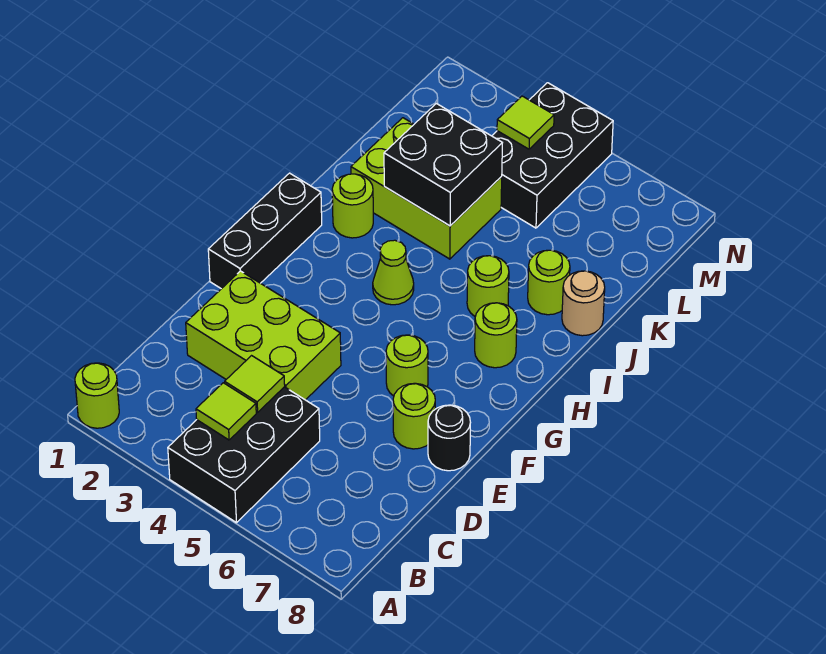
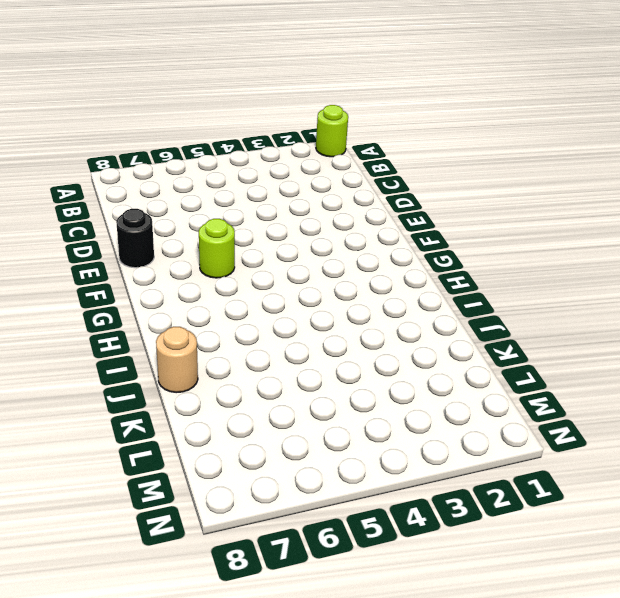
none -> black 2x3 brick [168,387,320,523]
none -> lime 2x3 brick [186,271,341,400]
none -> lime 1x1 round brick [393,383,435,449]

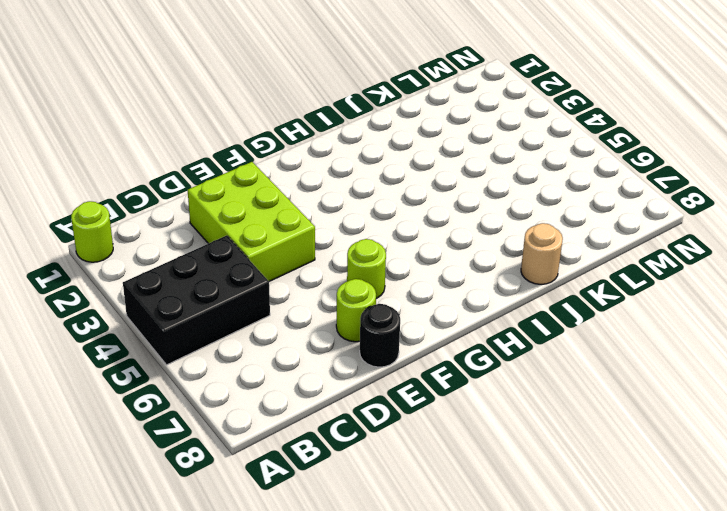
none -> black 1x3 brick [208,173,322,289]
none -> lime 1x1 cone [373,240,414,305]
none -> lime 1x1 round brick [475,303,517,368]

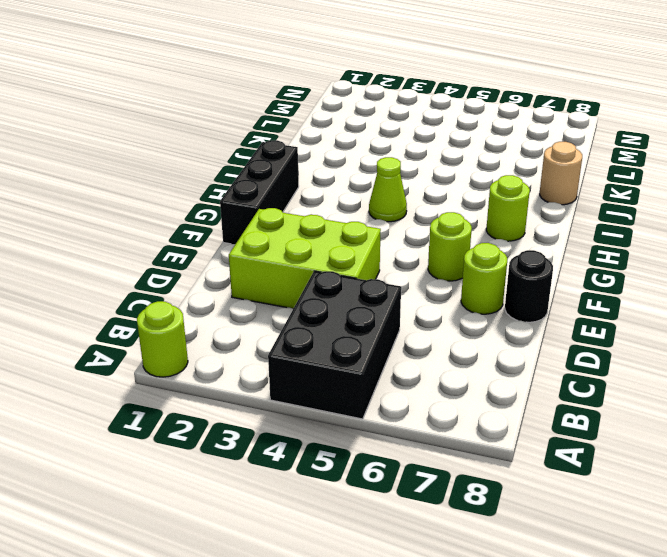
none -> lime 1x1 round brick [332,174,373,238]
none -> lime 1x1 round brick [467,256,509,317]
none -> lime 2x3 brick [351,118,502,259]

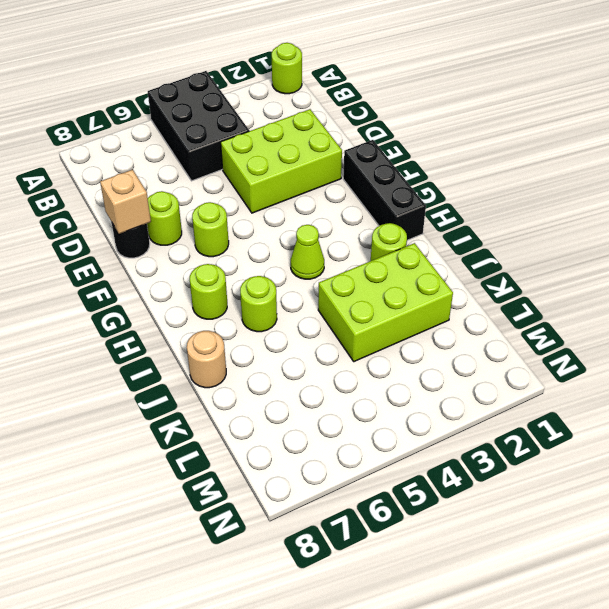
tan 1x1 brick [100,170,151,234] -> none
none -> lime 1x1 round brick [528,250,570,315]
none -> black 2x3 brick [492,83,613,228]
none -> lime 1x1 tile [196,383,256,440]

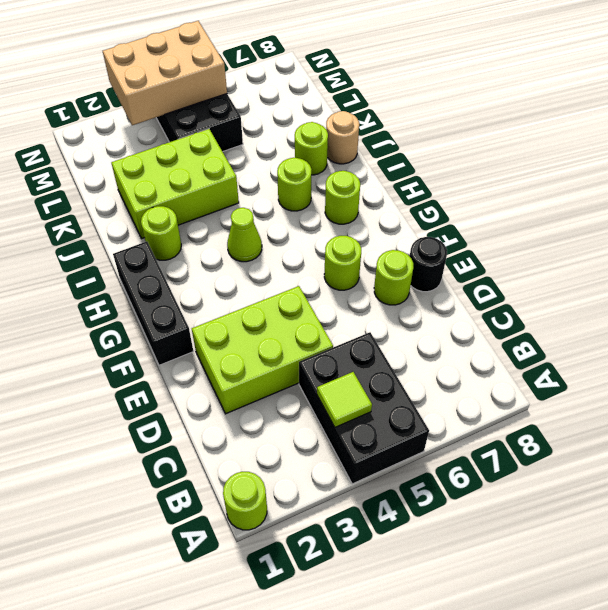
tan 2x3 brick [103,21,227,125] -> lime 1x1 tile [497,96,554,149]
none -> lime 1x1 tile [225,356,285,412]
none -> black 2x2 brick [384,103,502,226]

